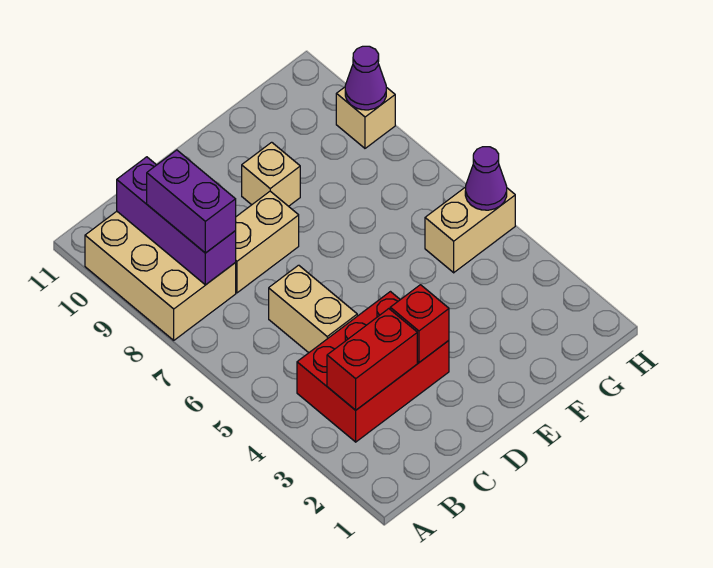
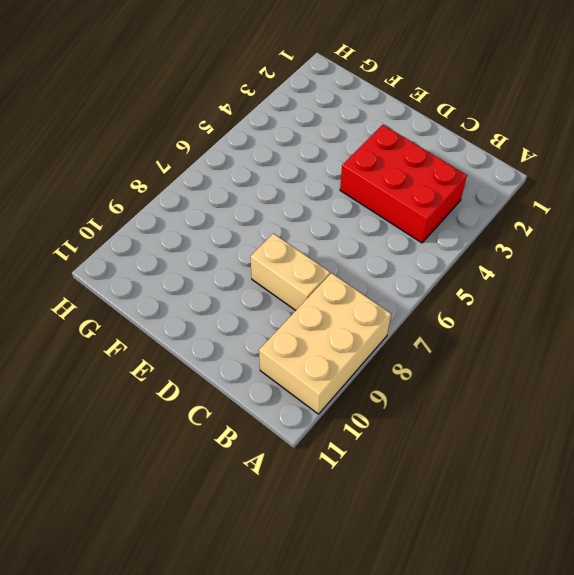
none -> tan 1x2 brick [269,265,357,353]
none -> tan 1x1 brick [242,142,300,206]
none -> tan 1x2 brick [425,187,515,273]

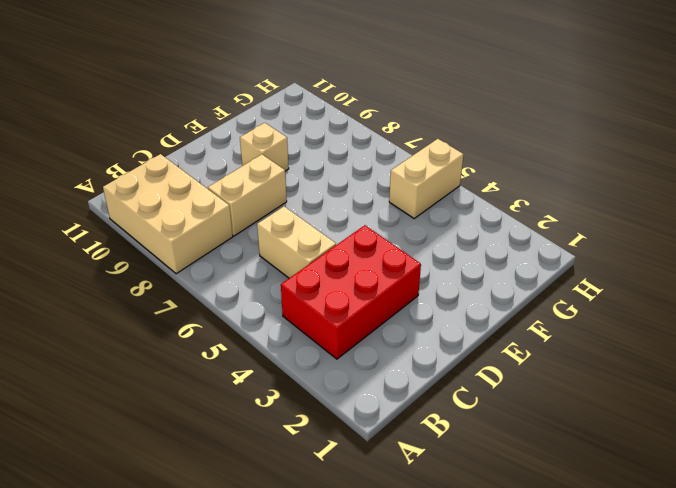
none -> tan 1x1 brick [336,87,395,148]
none -> red 1x2 brick [327,309,417,410]
none -> purple 1x3 brick [117,157,236,285]

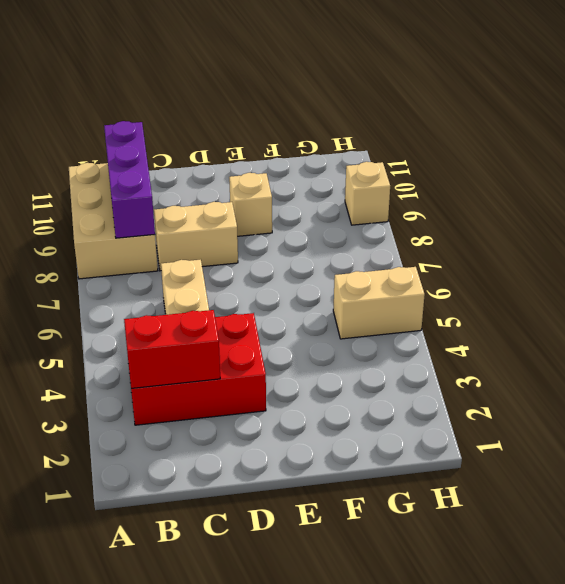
none -> red 1x1 brick [390,285,449,362]
none -> purple 1x1 cone [465,147,507,210]
none -> purple 1x1 cone [345,46,386,110]

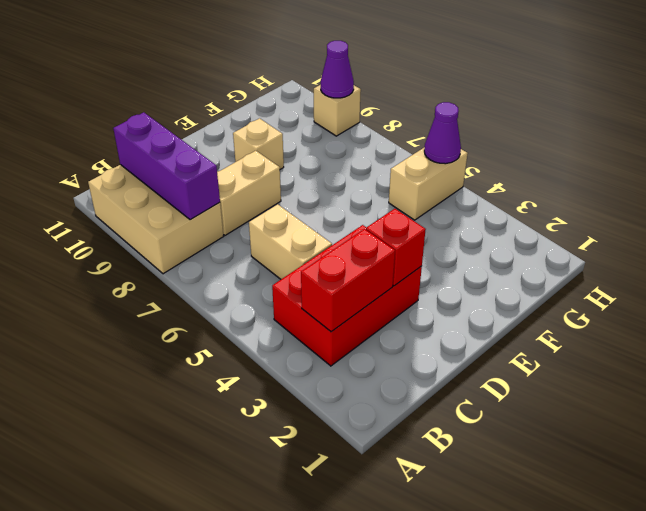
none -> purple 1x2 brick [147,150,236,253]

